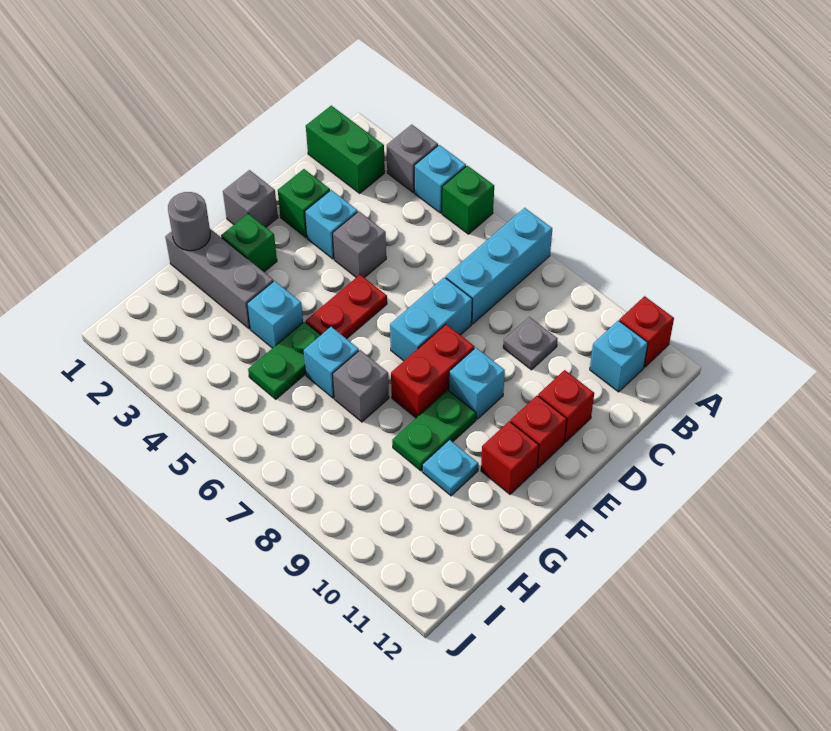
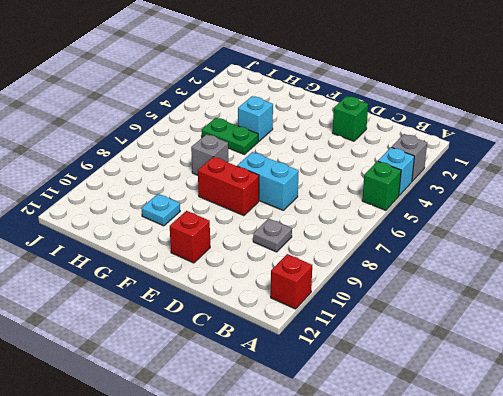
none -> cyan 1x3 brick [446,208,552,324]
none -> green 1x2 brick [306,106,385,193]
none -> cyan 1x1 brick [590,320,648,392]

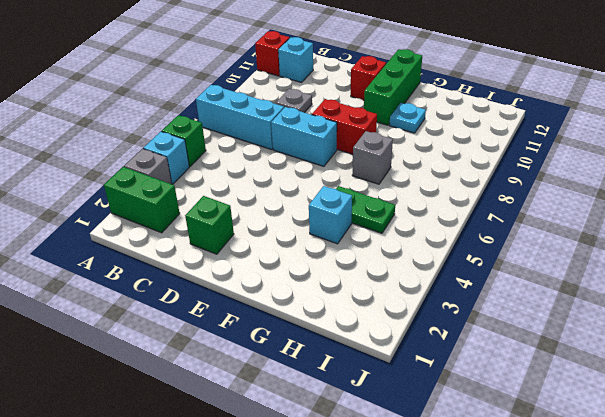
green 1x2 brick [104,167,180,233] -> green 1x2 brick turned to [306,106,385,193]
green 1x3 brick [364,49,422,125] -> red 1x1 brick [481,421,539,494]
none -> cyan 1x1 brick [305,190,358,259]
none -> grey 1x1 brick [333,211,386,278]
none -> red 1x1 brick [538,370,594,442]

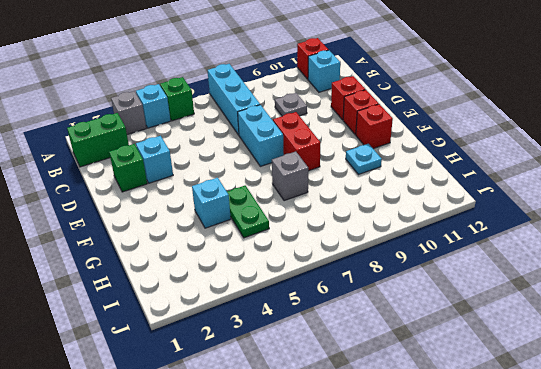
none -> grey 1x1 brick [333,211,386,278]
none -> grey 1x1 brick [223,170,278,227]
none -> red 1x2 plate [306,275,387,339]

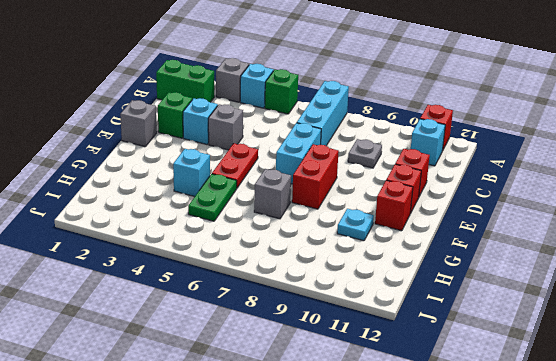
none -> cyan 1x1 brick [449,348,505,419]
none -> green 1x1 brick [221,214,277,272]
none -> green 1x2 plate [392,390,476,471]

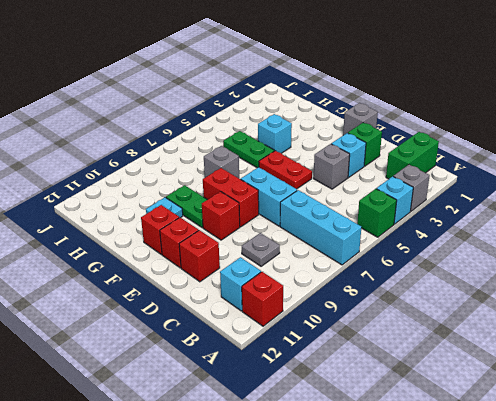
red 1x1 brick [202,192,240,240] -> cyan 1x1 brick [449,348,505,419]
none -> green 1x1 brick [221,214,277,272]
none -> grey 1x3 brick [165,229,273,329]
none -> cyan 1x1 brick [304,327,359,398]

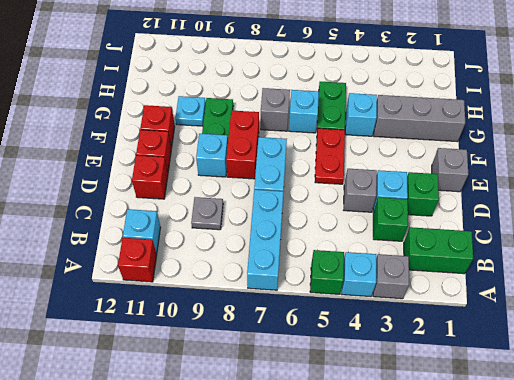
green 1x1 brick [373,197,408,241] -> green 1x1 brick moved to [221,214,277,272]
none -> grey 1x1 round brick [168,192,210,251]

